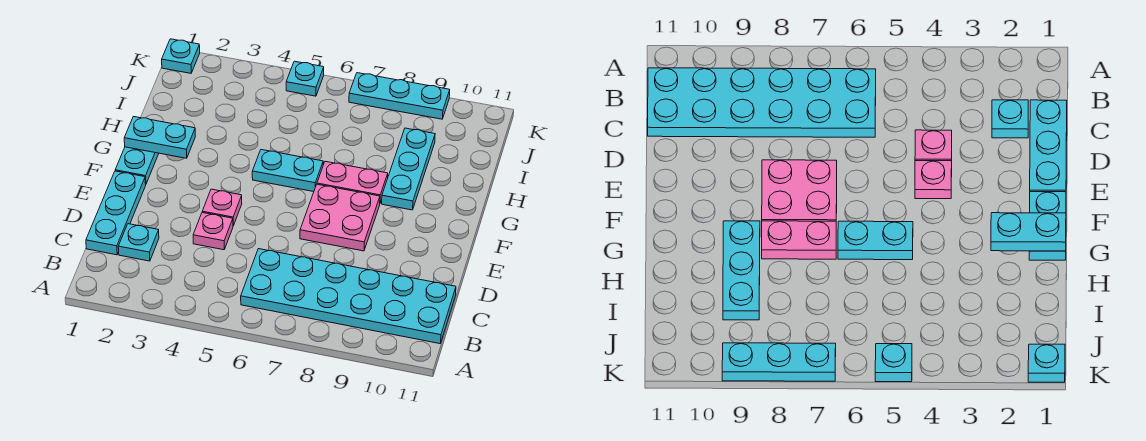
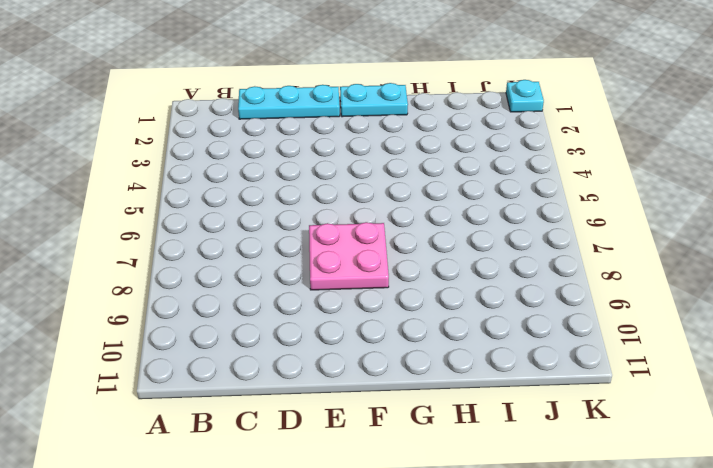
none -> cyan 2x6 plate [241,249,456,344]
none -> cyan 1x1 plate [118,224,159,261]
none -> pink 1x1 plate [193,213,233,250]

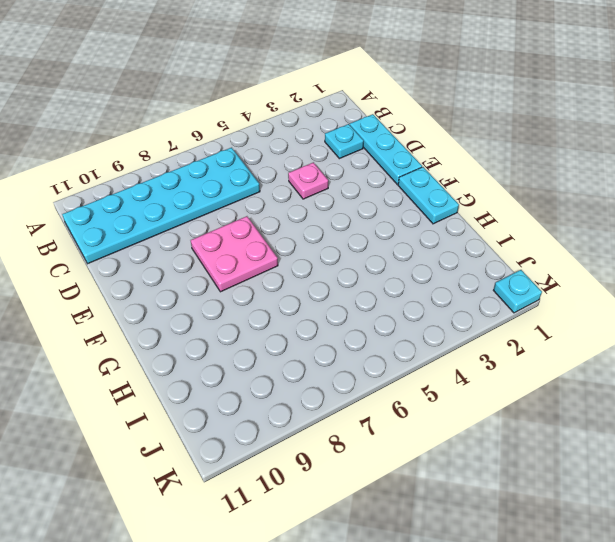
none -> pink 1x1 plate [202,189,242,226]
none -> cyan 1x2 plate [252,150,323,192]
none -> pink 1x2 plate [317,161,388,203]

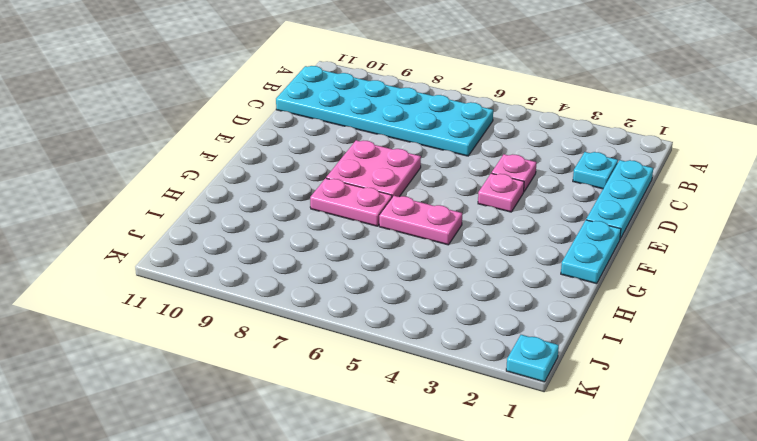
pink 1x2 plate [379,196,462,245] -> cyan 1x2 plate [252,150,323,192]
none -> cyan 1x3 plate [382,128,435,210]
none -> cyan 1x1 plate [286,61,324,96]
none -> cyan 1x3 plate [349,73,450,119]

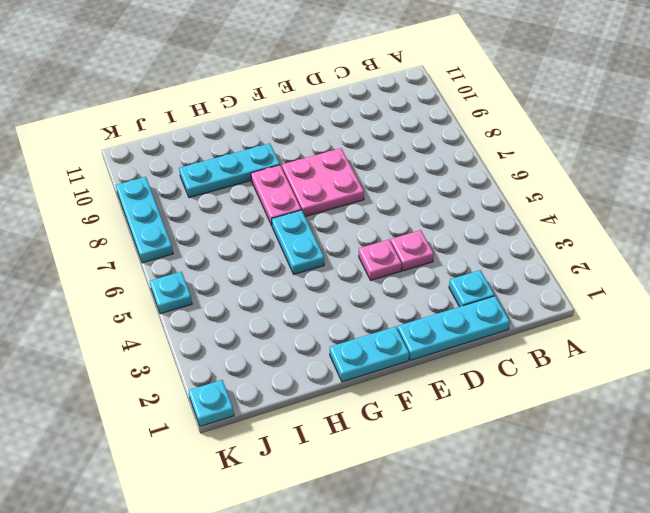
none -> cyan 2x6 plate [241,249,456,344]
none -> cyan 1x2 plate [124,117,195,158]

